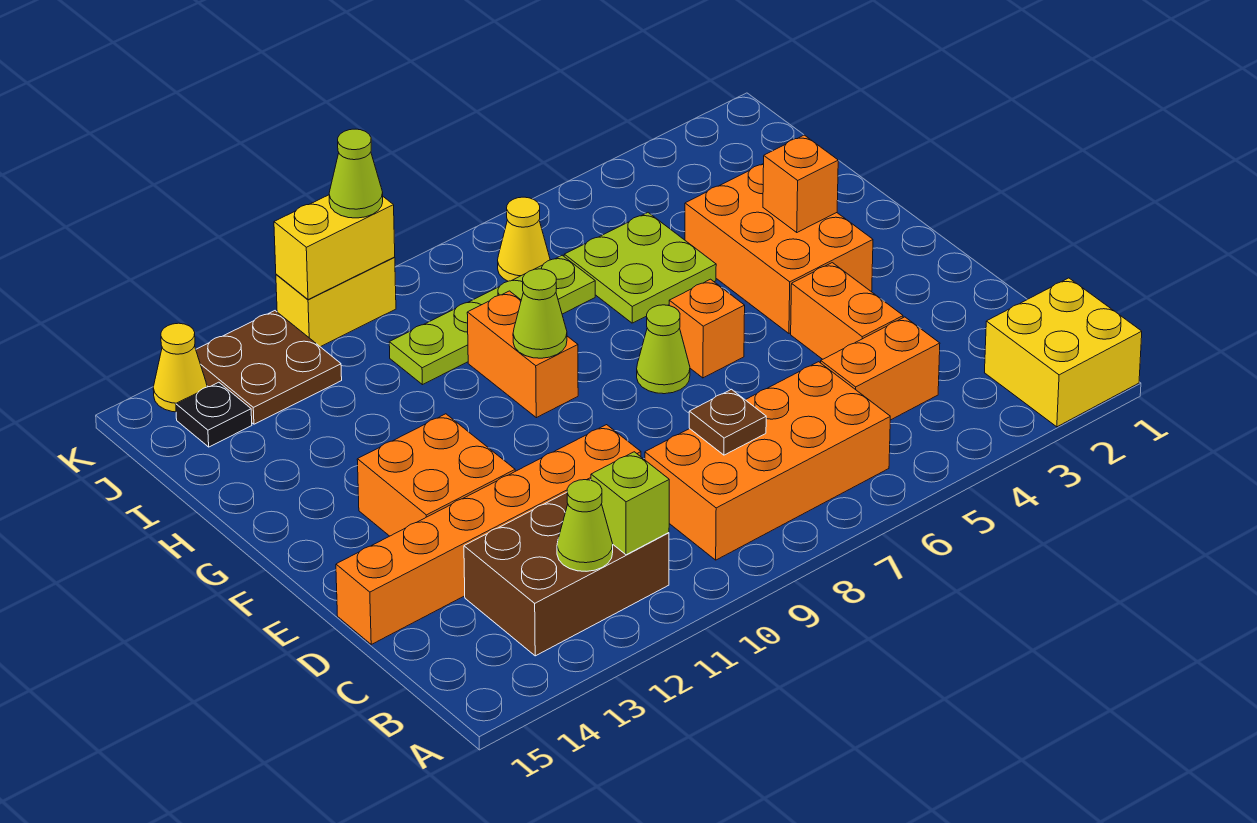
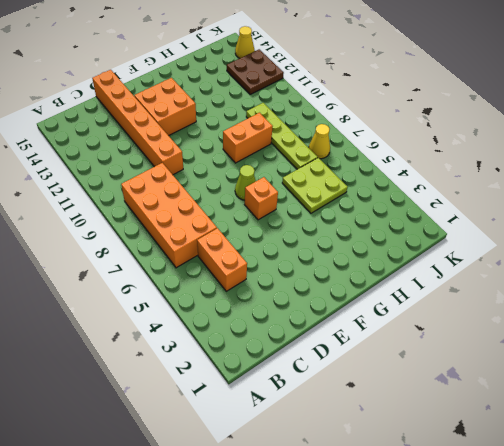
none -> yellow 2x2 brick [985,278,1142,427]
none -> brown 2x3 brick [464,492,669,656]
none -> orange 1x2 brick [791,263,903,359]

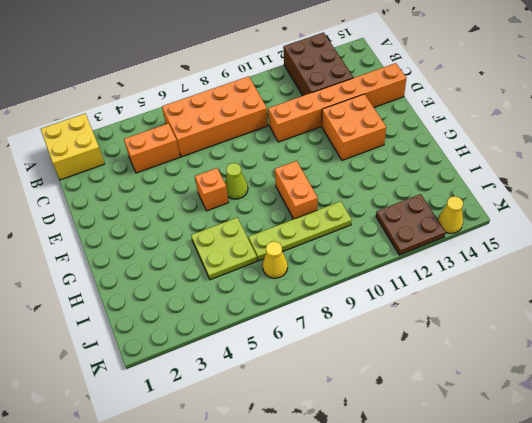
brown 2x3 brick [283,32,353,96] -> brown 2x3 brick turned to [464,492,669,656]
none -> orange 1x2 brick [791,263,903,359]
none -> orange 2x3 brick [685,164,873,333]
none -> black 1x1 plate [176,382,252,447]

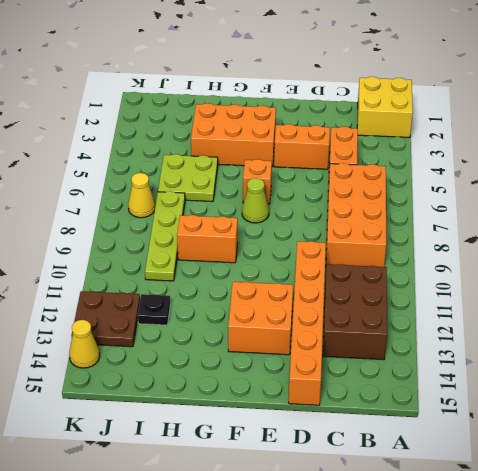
black 1x1 plate [138,294,171,325] -> black 1x1 plate moved to [176,382,252,447]
none -> yellow 1x2 brick [276,257,396,347]
none -> lime 1x1 brick [591,452,669,555]
none -> lime 1x1 cone [557,480,613,571]

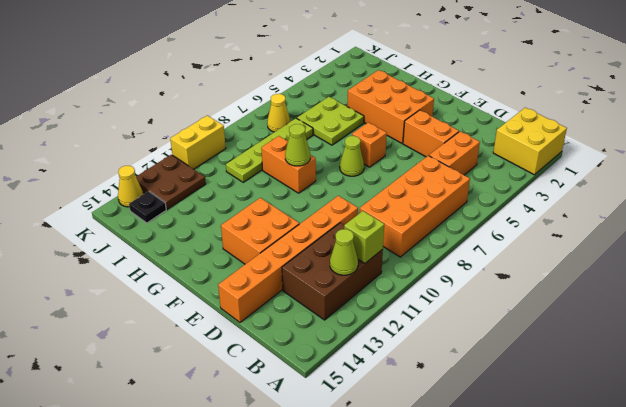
none -> brown 1x1 plate [689,389,766,455]
none -> orange 1x1 brick [763,135,838,232]
none -> yellow 1x2 brick [274,195,395,300]

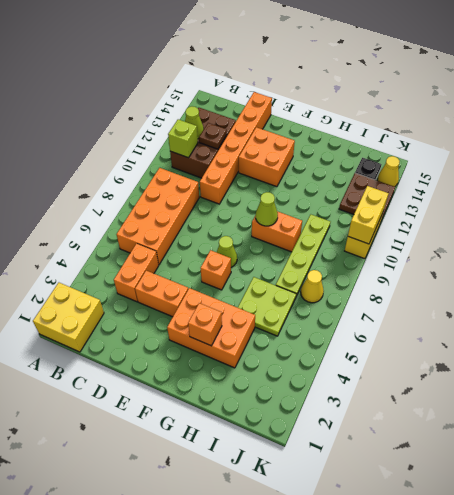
brown 1x1 plate [199,123,227,149] -> brown 1x1 plate moved to [689,389,766,455]
none -> lime 1x1 cone [329,129,383,218]

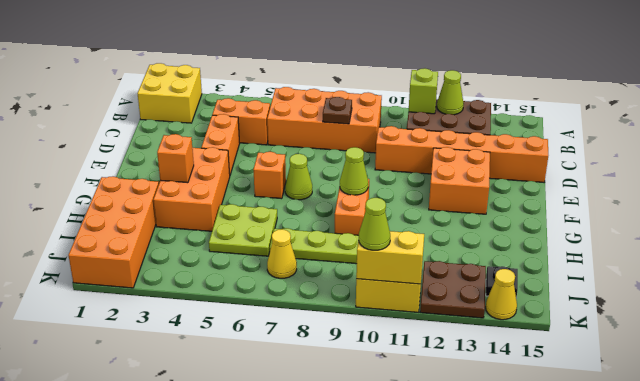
orange 2x4 brick [68,176,159,288] -> none

